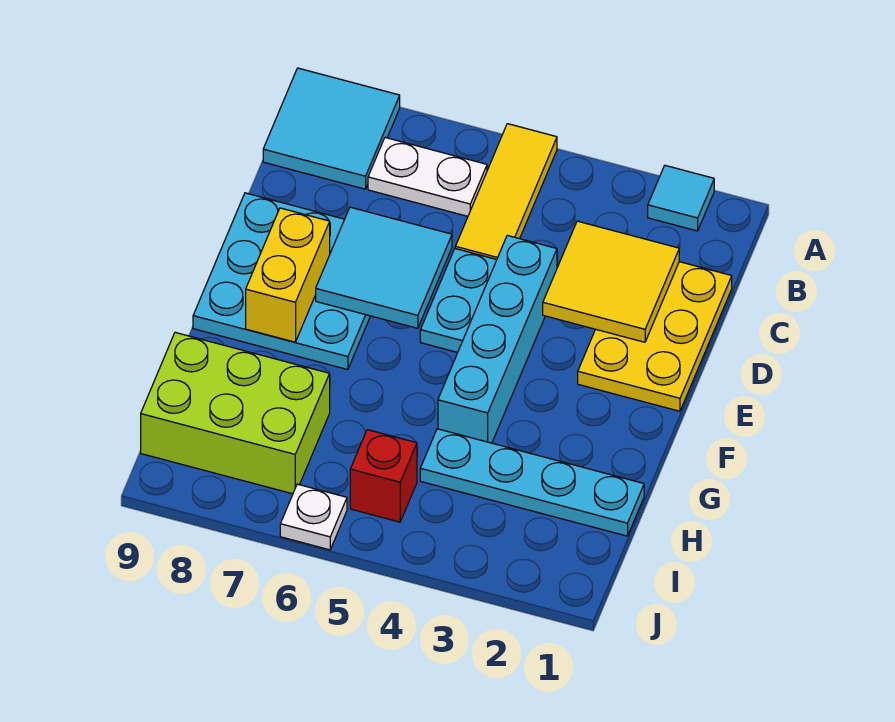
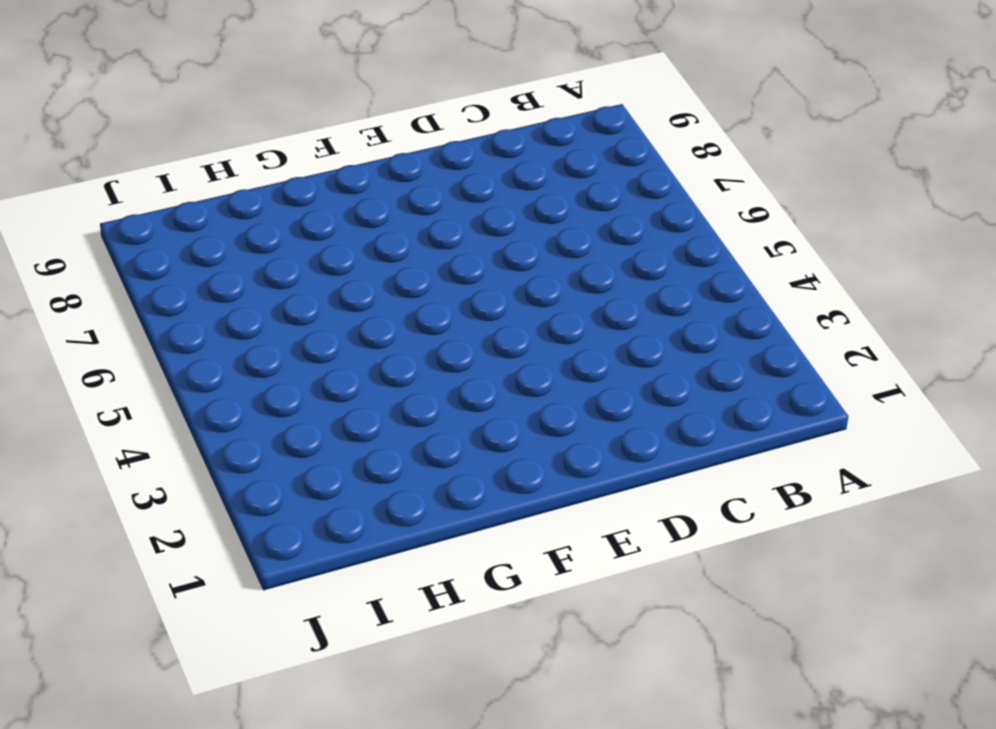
none -> cyan 1x1 tile [648,165,714,231]
none -> yellow 1x3 tile [455,124,557,259]
none -> cyan 2x2 tile [263,68,400,189]

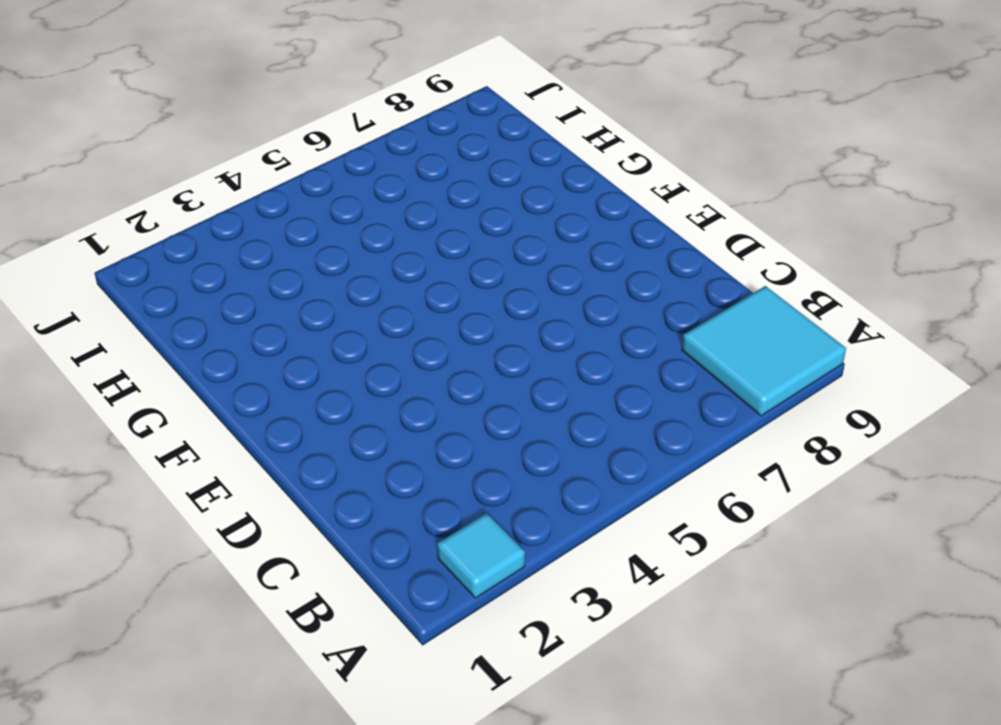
none -> yellow 1x3 tile [455,124,557,259]
none -> white 1x2 plate [368,138,487,216]
none -> yellow 2x3 plate [578,262,732,411]

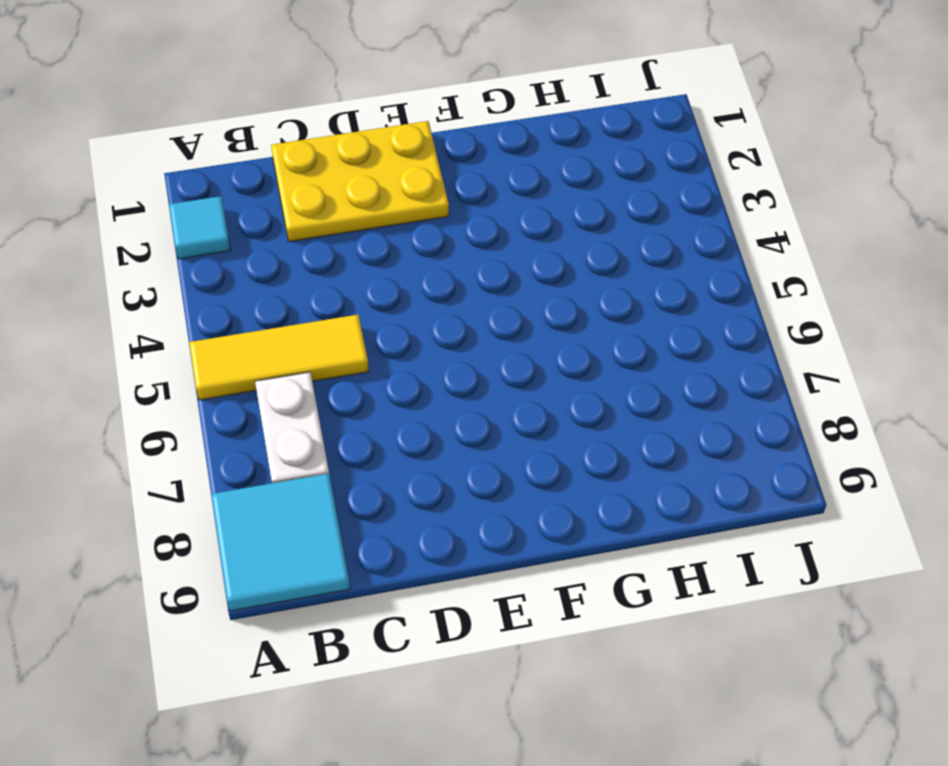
none -> cyan 1x4 brick [438,235,557,443]
none -> cyan 1x2 plate [420,249,497,352]
none -> cyan 3x3 plate [193,193,370,370]

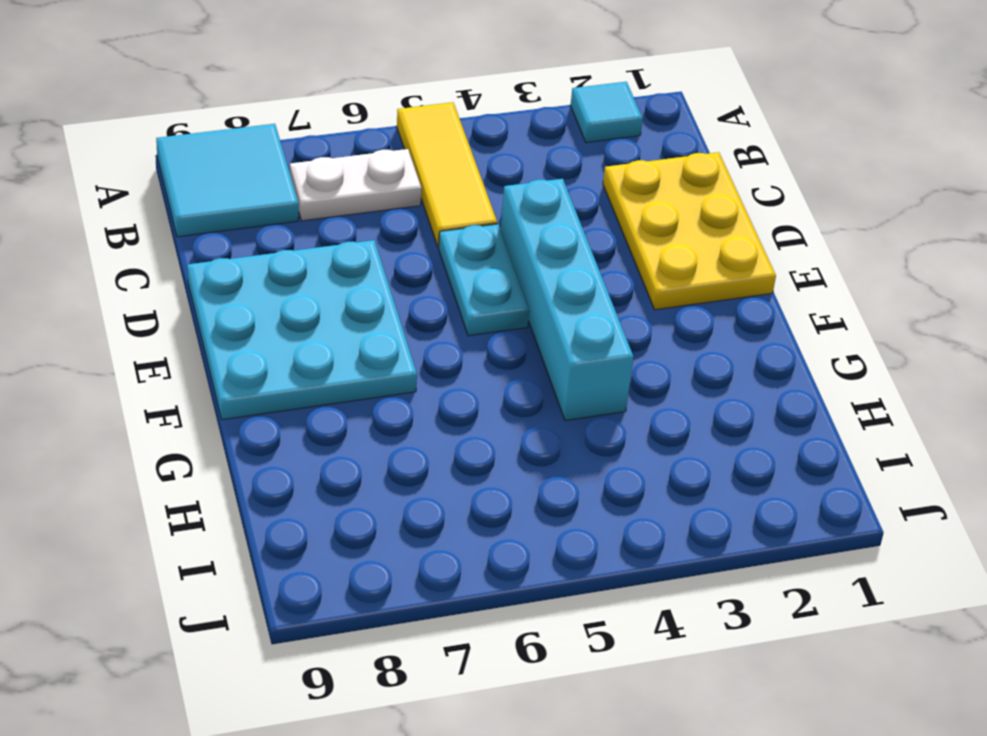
none -> cyan 1x4 plate [420,429,644,536]
none -> lime 2x3 brick [141,332,330,494]
none -> red 1x1 brick [350,430,417,522]

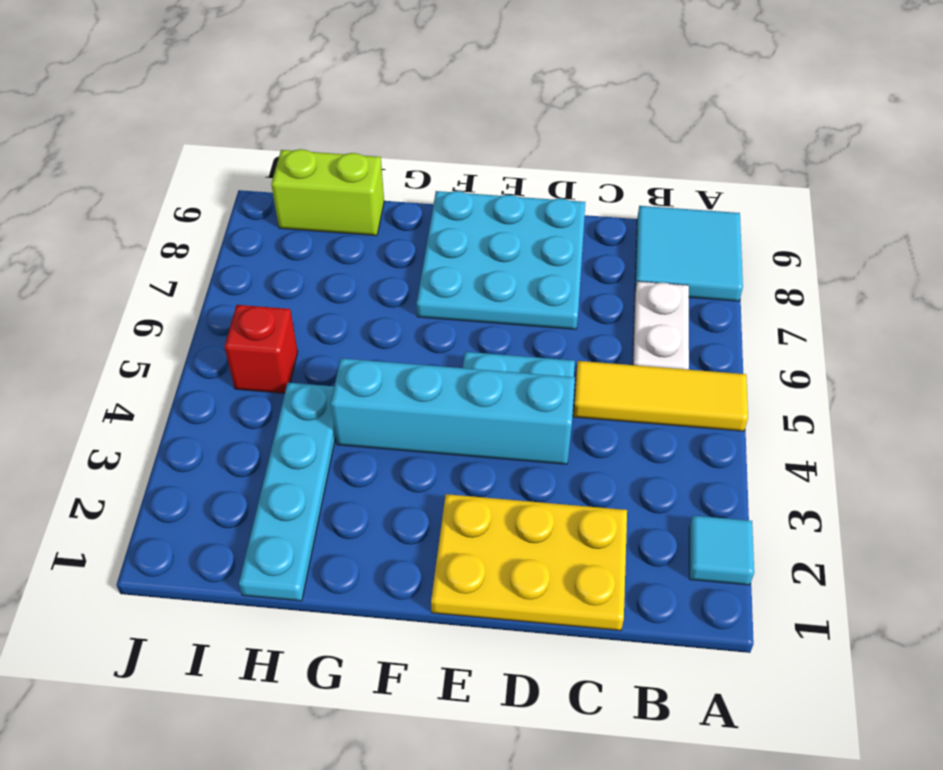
lime 1x2 brick [271,149,384,236] -> lime 2x3 brick [141,332,330,494]
none -> white 1x1 plate [280,484,347,550]
none -> yellow 2x2 tile [543,221,679,342]
none -> cyan 2x2 tile [316,207,452,328]

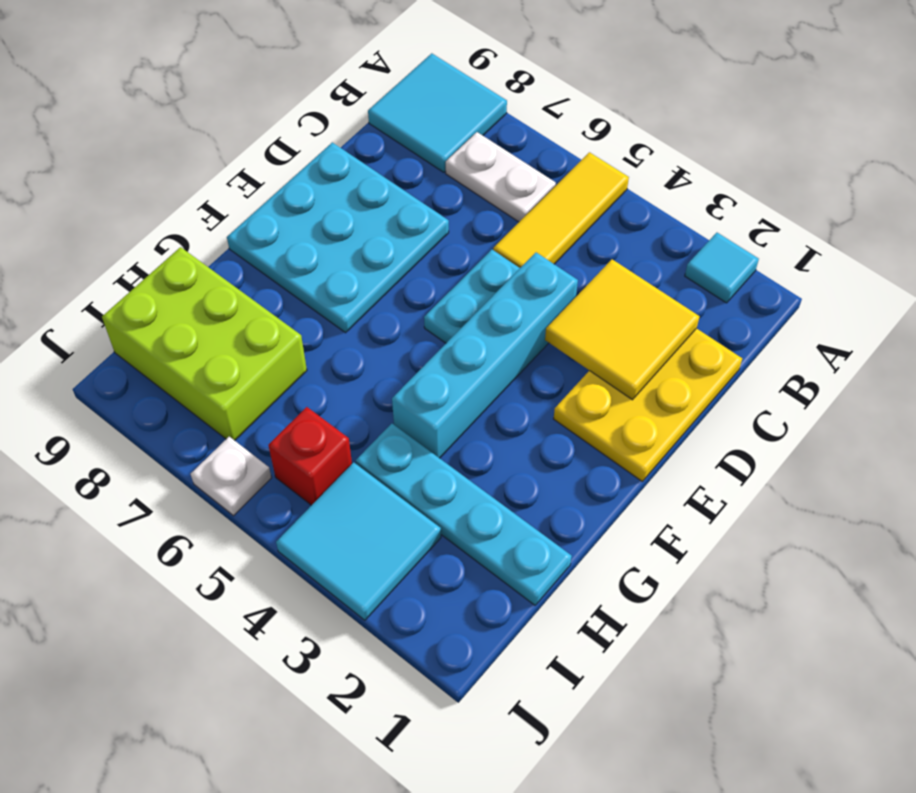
cyan 2x2 tile [276,462,441,620] -> cyan 2x2 tile moved to [316,207,452,328]
none -> yellow 1x2 brick [246,208,330,342]

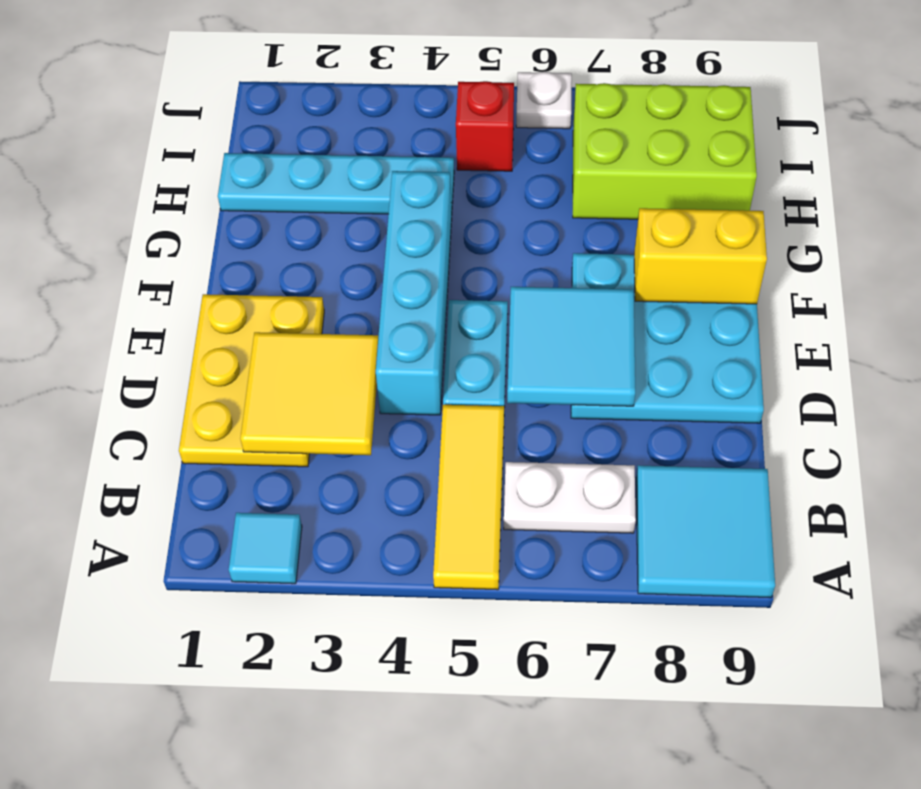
yellow 1x2 brick [634,208,767,304] -> yellow 1x2 brick turned to [246,208,330,342]

